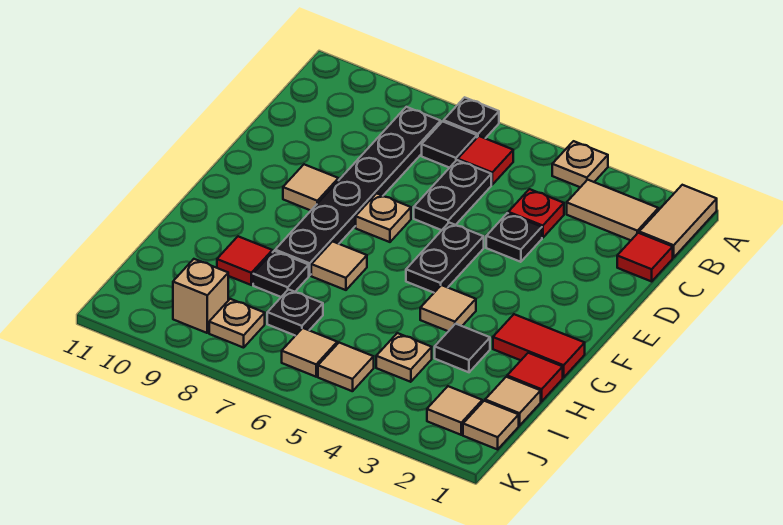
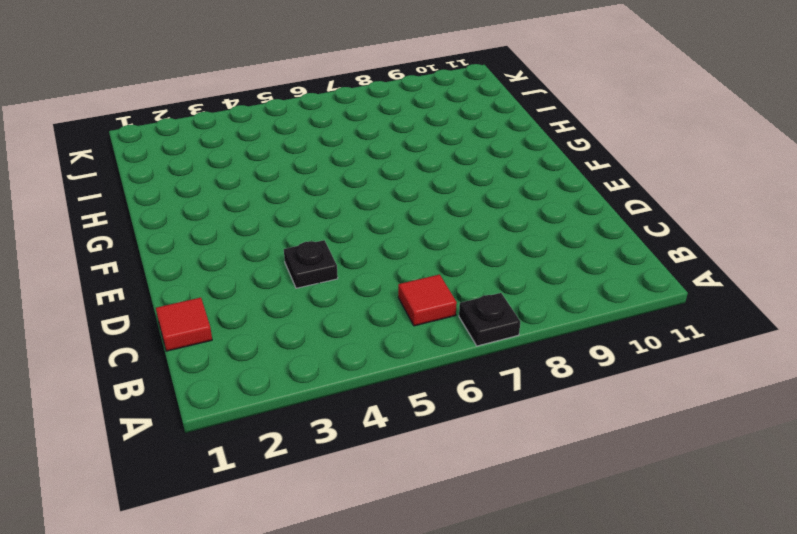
none -> tan 1x2 tile [639,185,717,257]
none -> tan 1x1 plate [552,141,608,187]
none -> tan 1x2 tile [567,180,658,240]
none -> black 1x1 tile [422,121,477,168]

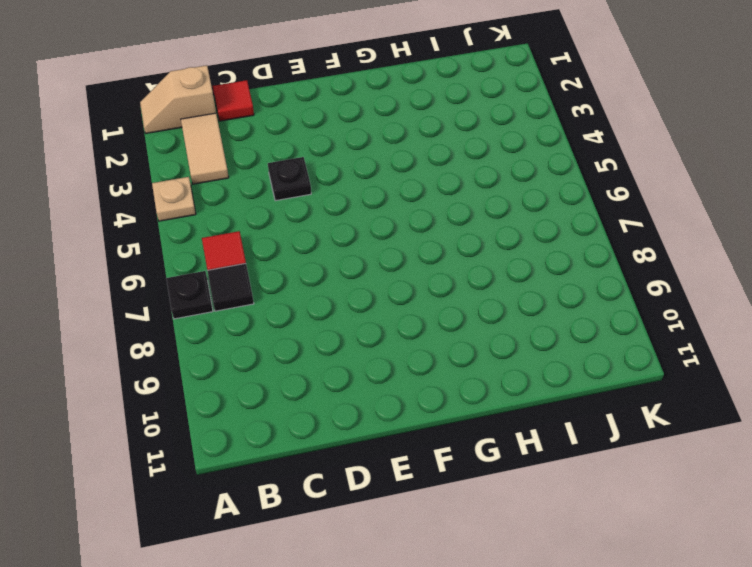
tan 1x2 slope [140,65,216,133] -> tan 1x2 tile [639,185,717,257]
none -> black 1x6 plate [275,107,441,276]
none -> red 1x1 plate [508,189,564,238]
none -> black 1x2 plate [414,160,491,230]
none -> black 1x2 plate [406,223,484,293]

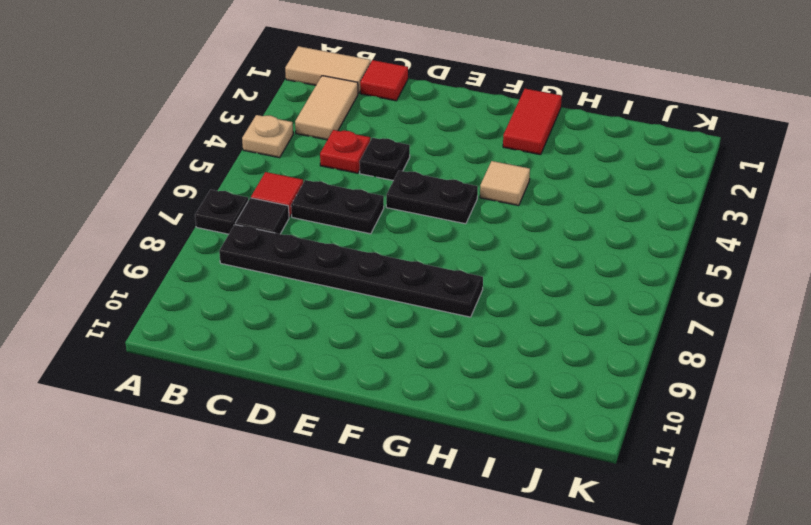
none -> tan 1x1 plate [356,193,411,242]
none -> tan 1x1 tile [283,164,338,210]
none -> tan 1x1 tile [311,241,367,290]
none -> red 1x1 tile [507,353,563,401]

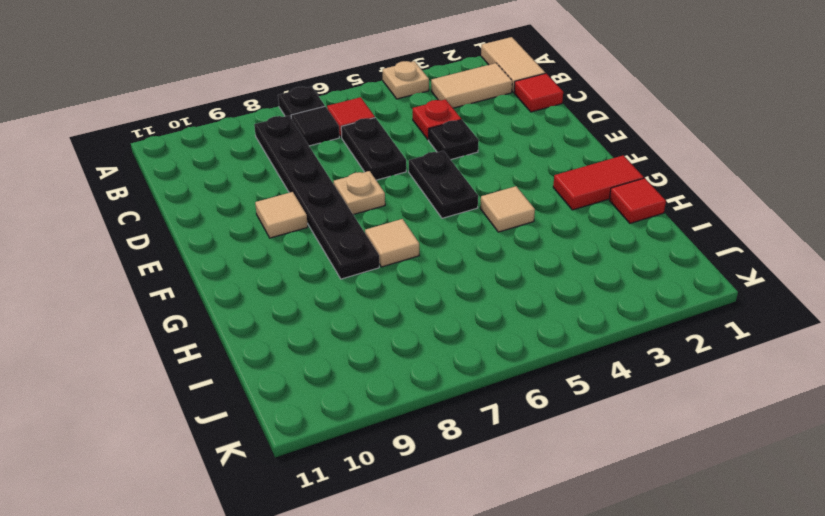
none -> black 1x1 tile [435,324,490,372]
none -> black 1x1 plate [253,251,309,297]
none -> red 1x1 tile [217,236,272,285]
none -> tan 1x1 tile [485,377,541,425]

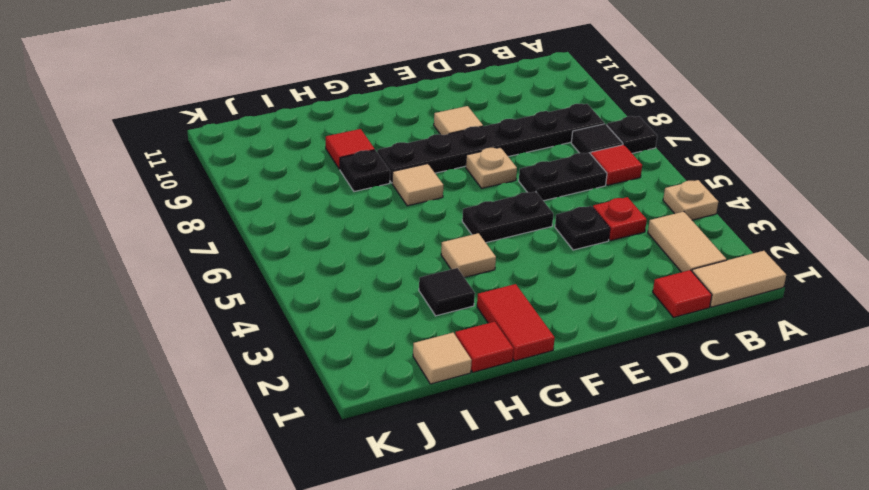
none -> tan 1x1 plate [376,333,432,382]
none -> black 1x1 plate [267,289,323,336]
none -> tan 1x1 tile [463,401,519,449]
none -> tan 1x1 tile [427,386,482,435]

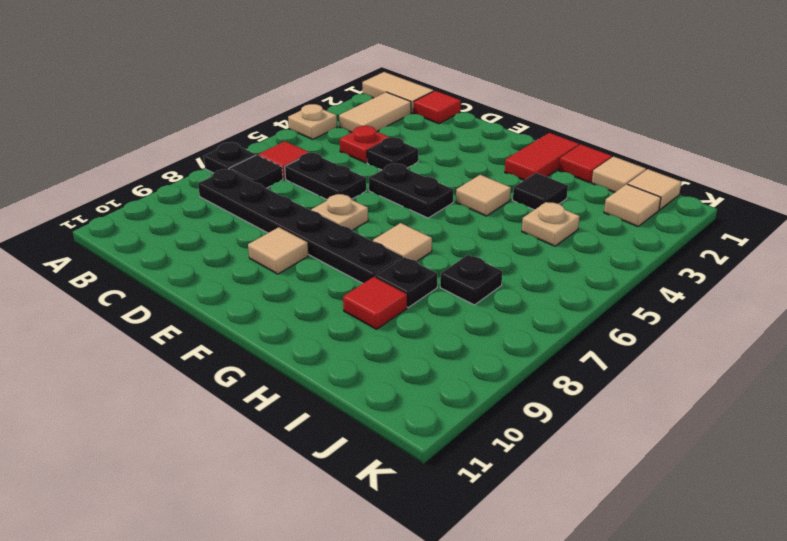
none -> tan 1x1 tile [318,343,374,391]
none -> tan 1x1 tile [282,328,337,377]
none -> tan 1x1 plate [209,299,265,348]
none -> tan 1x1 brick [173,259,228,333]

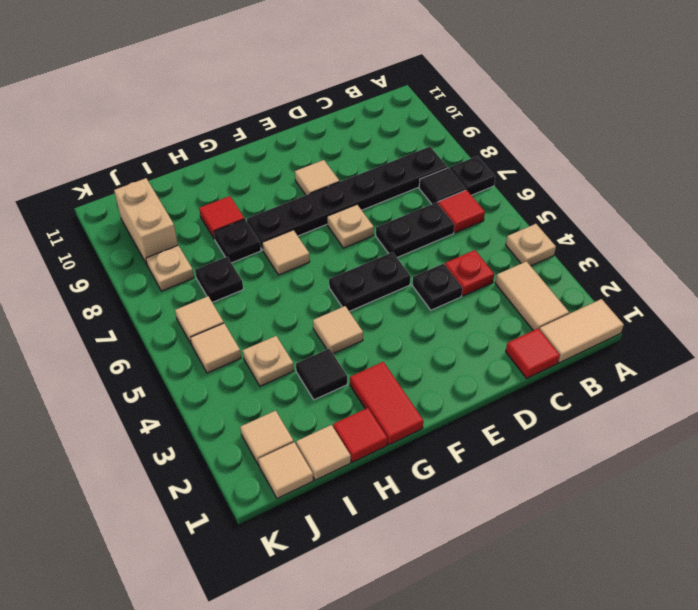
tan 1x2 brick [114,178,178,266] -> tan 1x1 brick [173,259,228,333]

